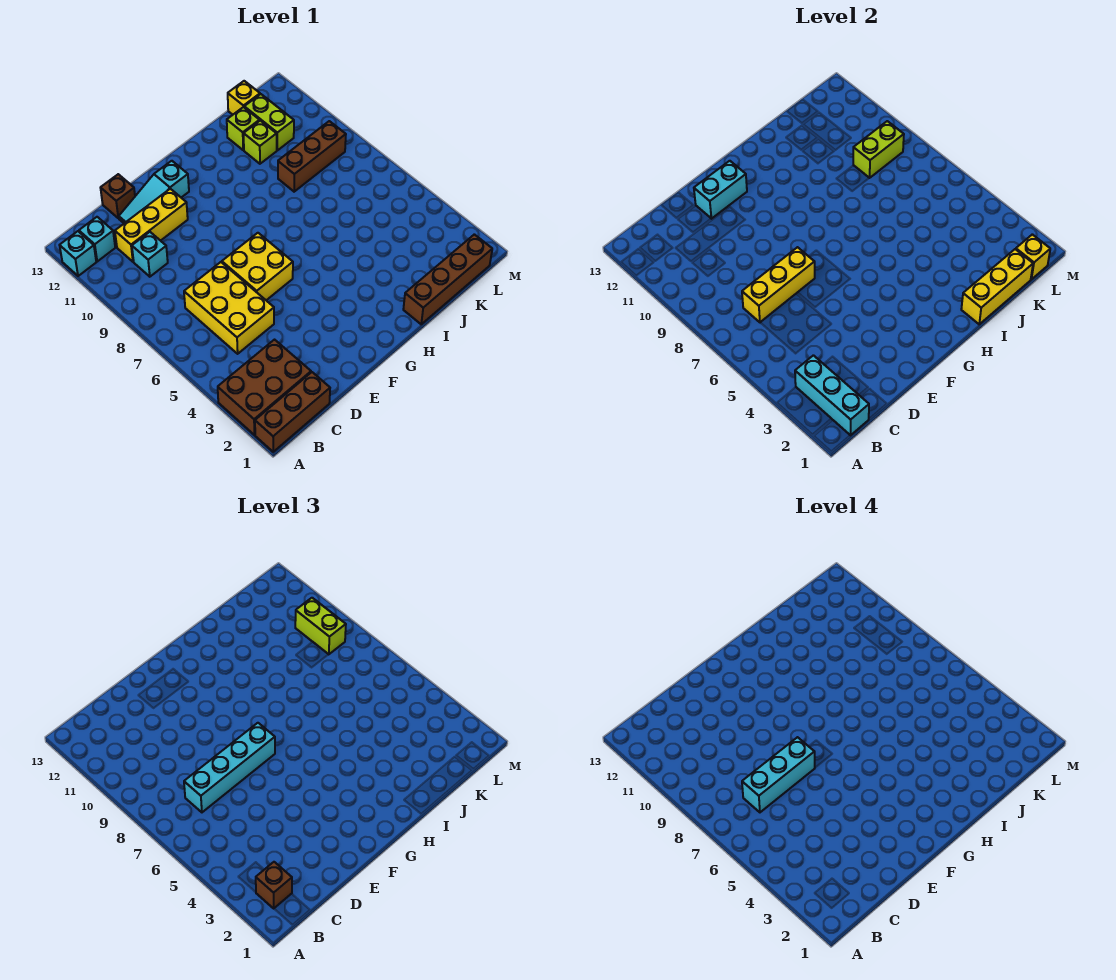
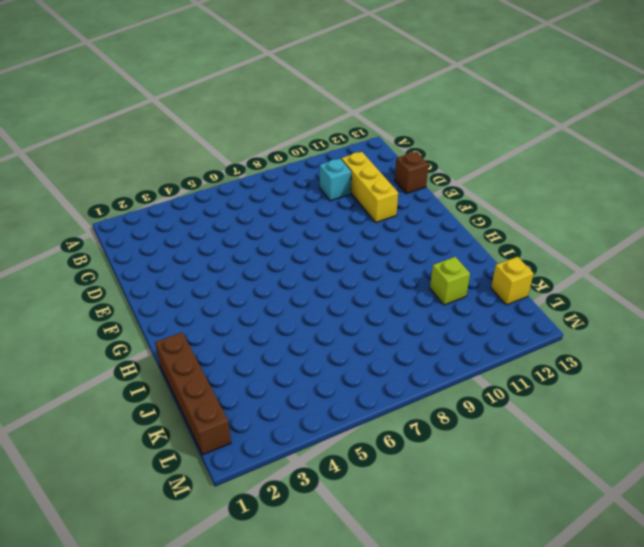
none -> brown 1x3 brick [255,372,330,452]
none -> brown 2x3 brick [218,340,311,435]
none -> cyan 1x1 brick [60,231,96,276]

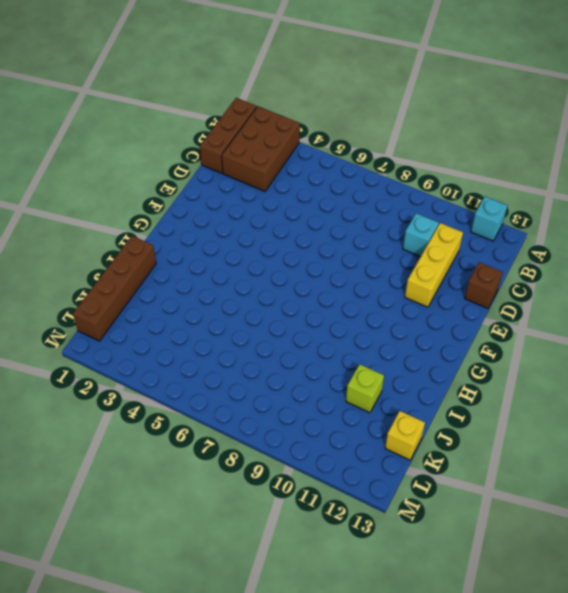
none -> cyan 1x1 brick [79,217,115,261]
none -> yellow 2x3 brick [184,262,274,354]
none -> cyan 1x3 slope [119,161,189,223]

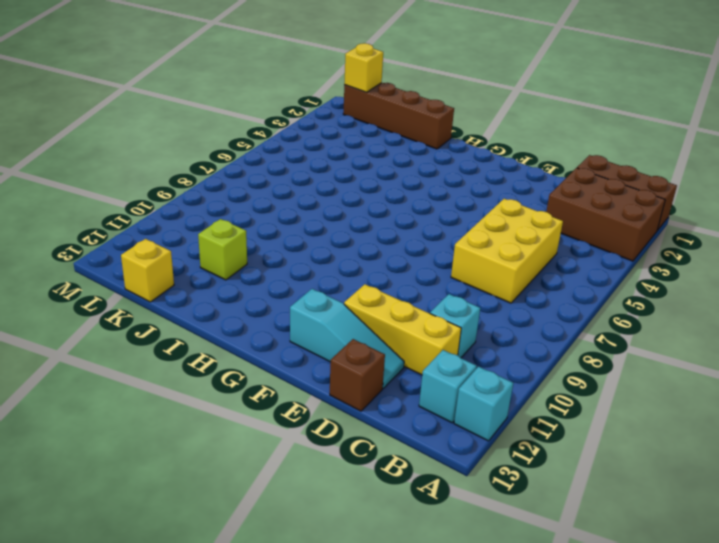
none -> yellow 2x2 brick [222,233,293,300]
none -> brown 1x3 brick [278,121,346,192]
none -> lime 1x1 brick [227,107,260,150]

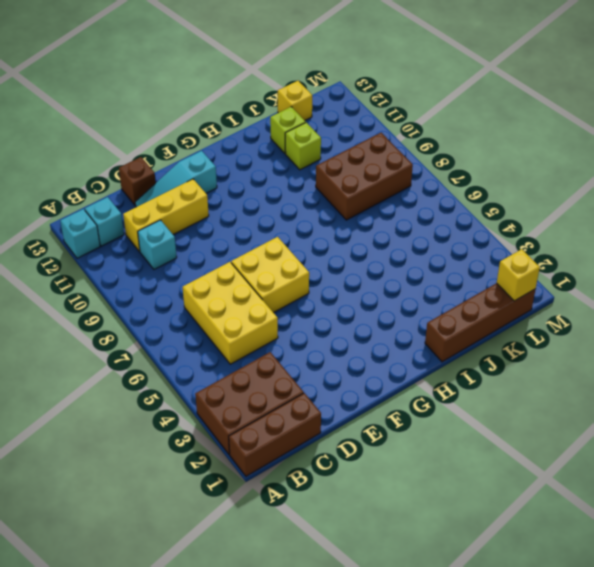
brown 2x3 brick [316,133,413,220] -> brown 1x3 brick [278,121,346,192]
none -> lime 1x2 brick [244,94,294,150]
none -> cyan 1x3 brick [795,355,869,435]
none -> yellow 1x3 brick [742,247,815,322]

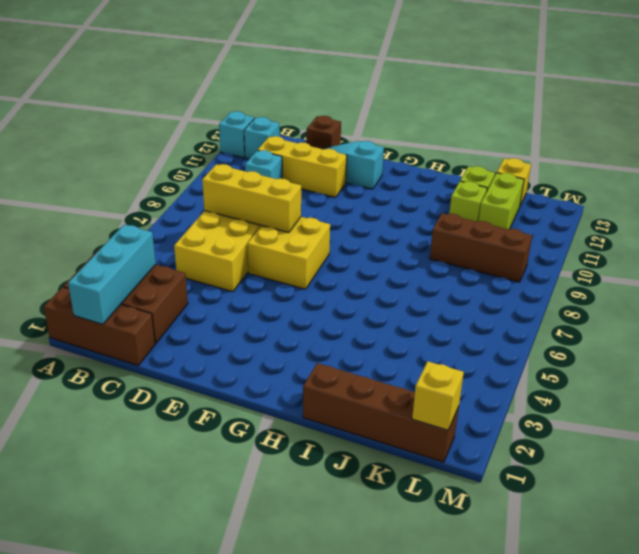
none -> cyan 1x2 brick [694,161,747,219]
none -> yellow 1x3 brick [961,249,1033,324]
none -> lime 1x2 brick [853,121,904,178]

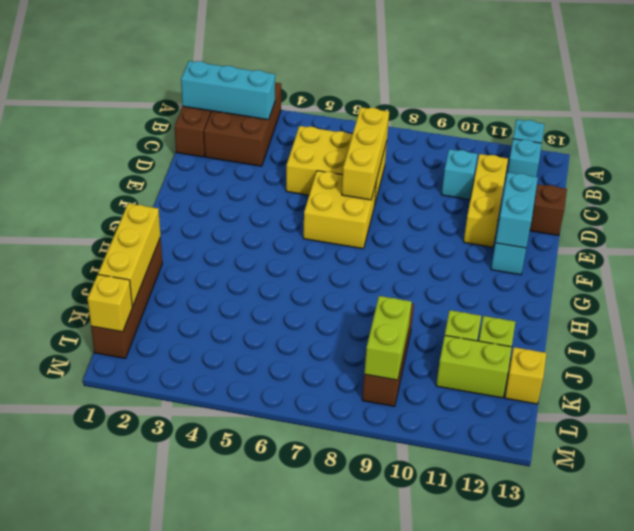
none -> brown 1x1 brick [256,862,292,908]
none -> cyan 1x4 brick [184,723,275,812]
none -> lime 1x2 brick [295,598,346,654]

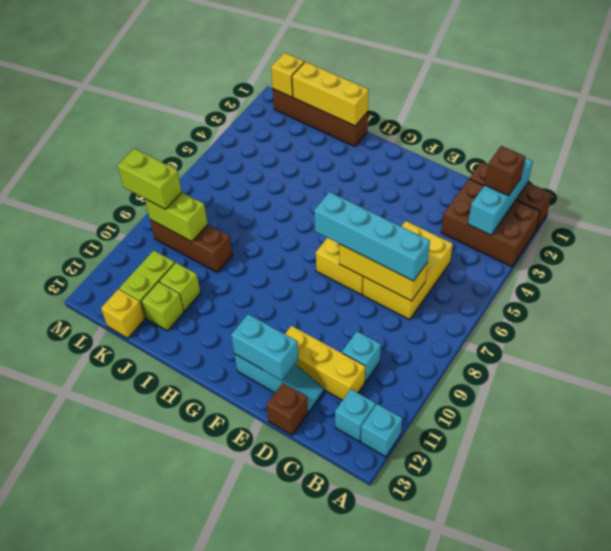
lime 1x2 brick [118,149,182,209] -> lime 1x2 brick turned to [295,598,346,654]
none -> cyan 1x3 brick [742,737,815,812]

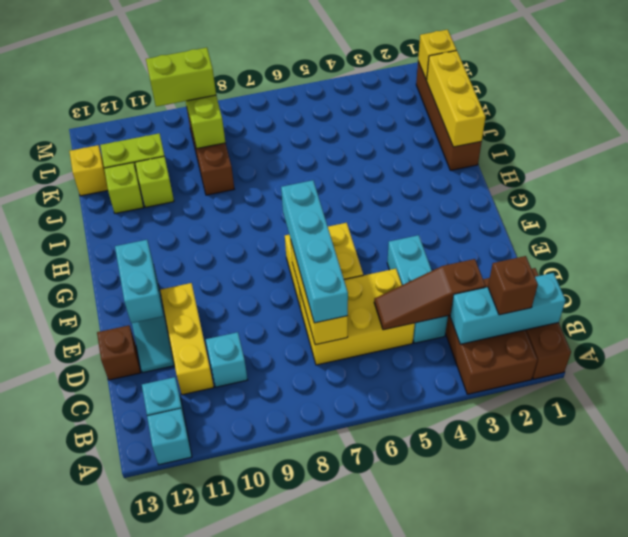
brown 1x3 slope [374,259,486,330] -> none
cyan 1x3 brick [387,235,448,343] -> cyan 1x3 brick moved to [742,737,815,812]

